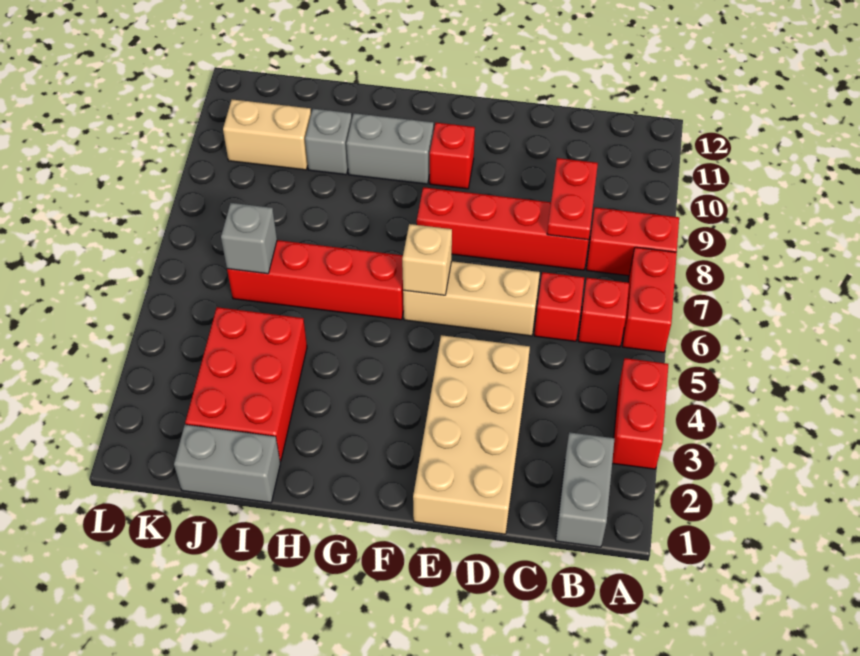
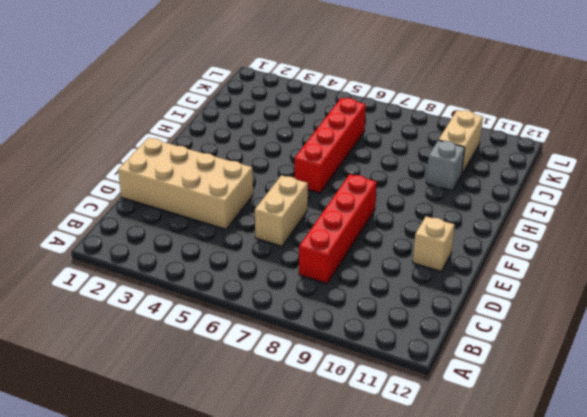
tan 1x2 brick [255,175,308,246] -> tan 1x3 brick [403,261,540,336]
tan 1x1 brick [413,216,455,271] -> tan 1x1 brick moved to [402,224,452,295]
none -> red 1x2 brick [612,358,668,469]
none -> red 1x2 brick [622,247,677,352]
none -> red 1x2 brick [586,207,679,276]

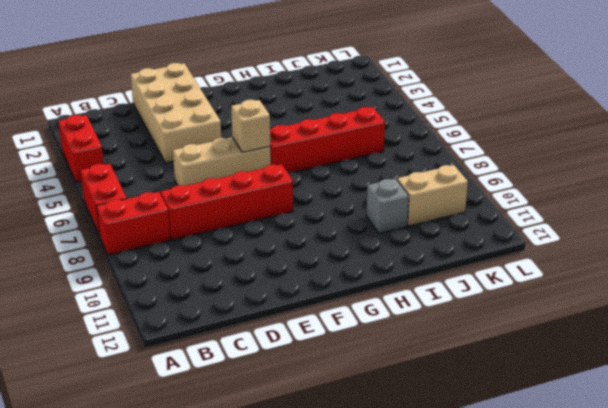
none -> grey 1x2 brick [556,432,614,547]
none -> red 1x1 brick [578,278,629,347]
none -> red 1x1 brick [534,272,584,341]

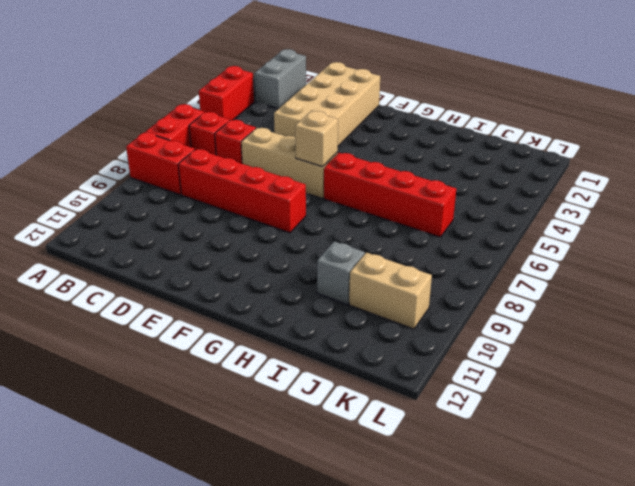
none -> red 1x1 brick [430,123,475,189]
none -> grey 1x2 brick [346,113,434,184]
none -> grey 1x2 brick [174,425,280,503]

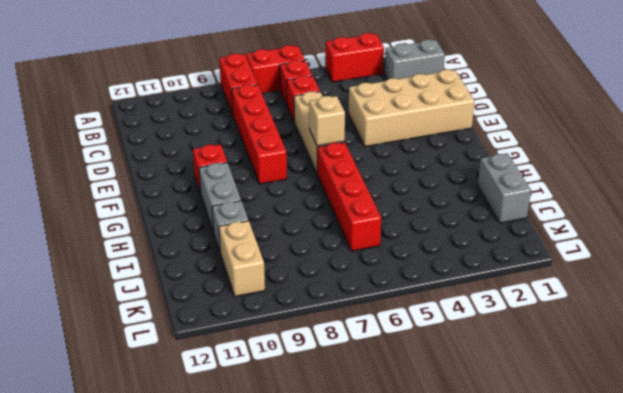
none -> red 2x3 brick [185,307,307,461]
none -> red 1x2 plate [547,158,598,240]
none -> grey 1x1 brick [221,203,277,274]

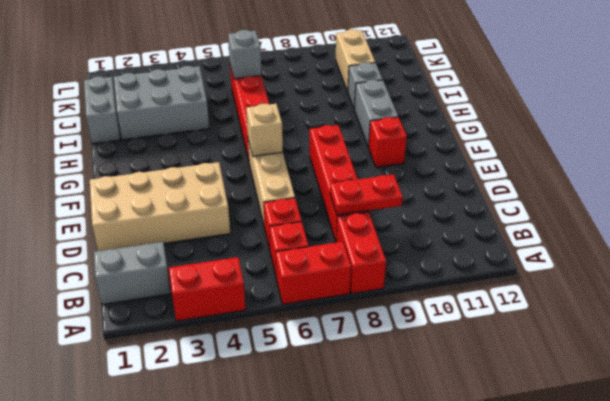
grey 2x3 brick [114,66,209,140] -> red 2x3 brick [185,307,307,461]

